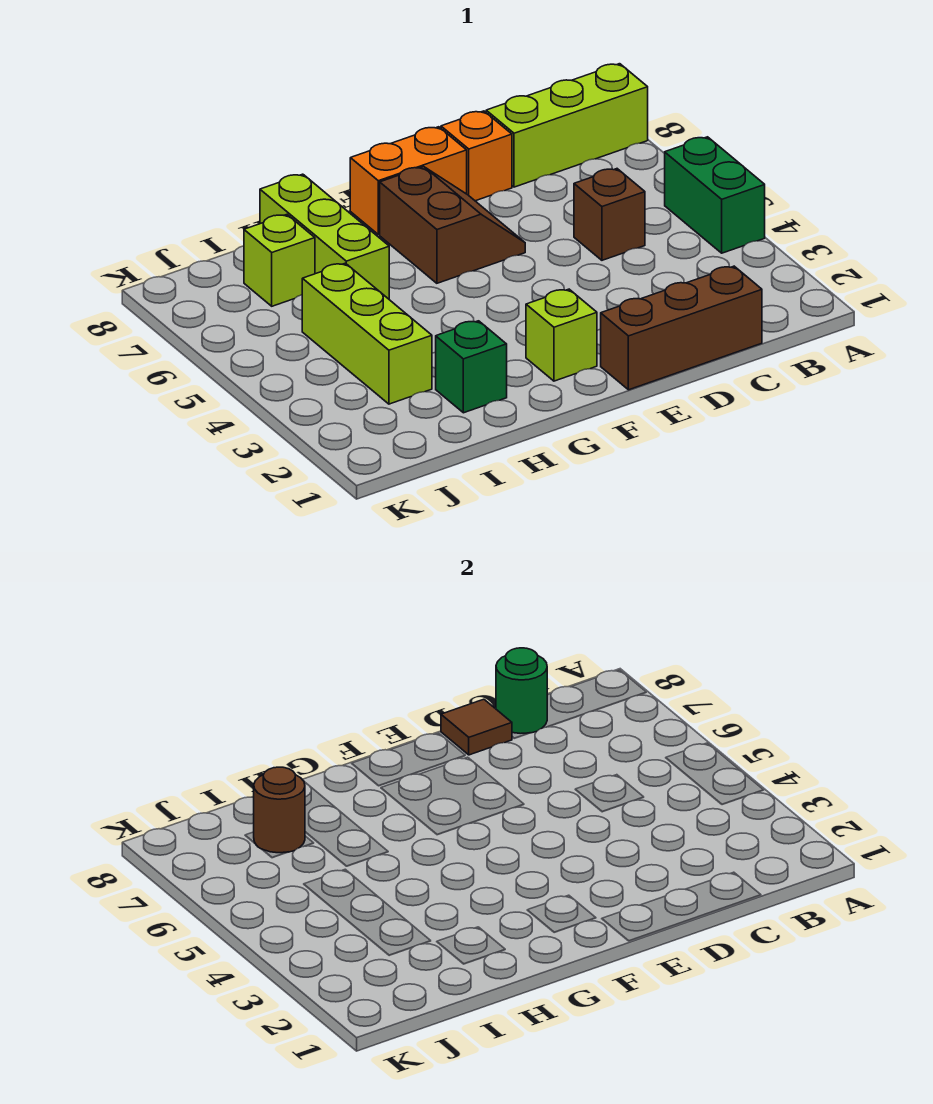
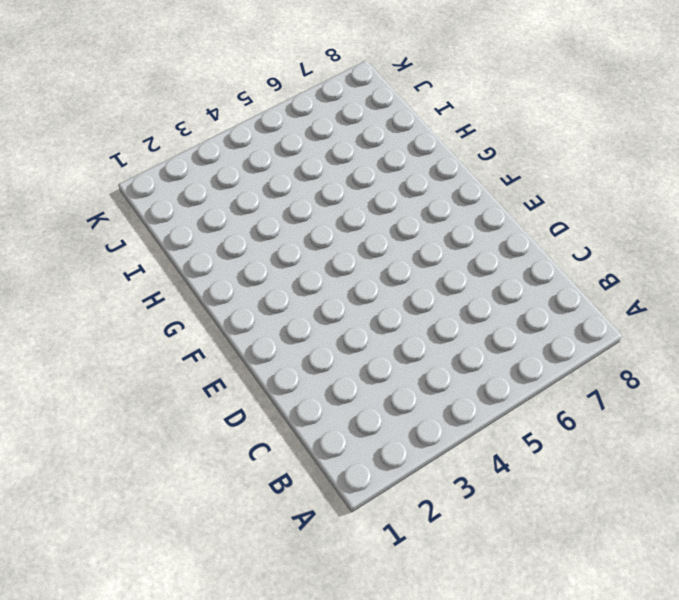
none -> green 1x2 brick [665,137,765,253]
none -> lime 1x3 brick [486,64,648,187]
none -> brown 1x3 brick [601,266,762,390]

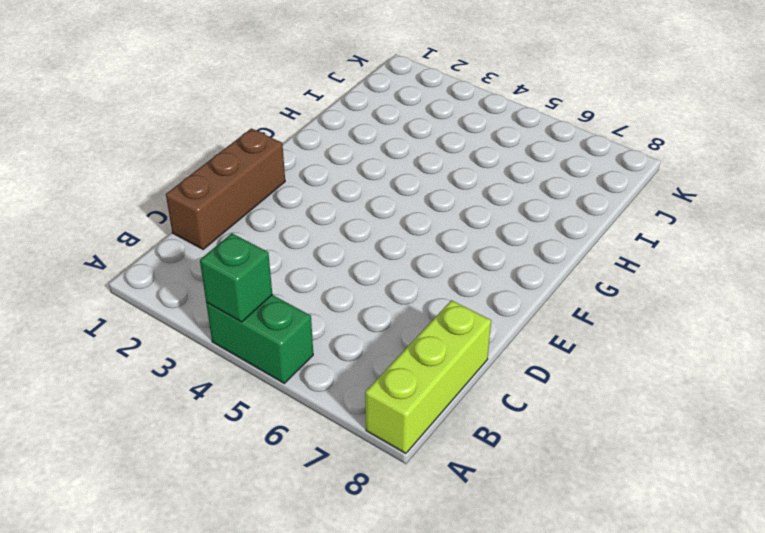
green 1x1 brick [200,233,272,322] -> green 1x1 brick moved to [436,321,507,413]
none -> brown 1x1 brick [574,169,645,260]
none -> orange 1x1 brick [441,111,512,201]
none -> brown 2x2 slope [380,167,525,283]

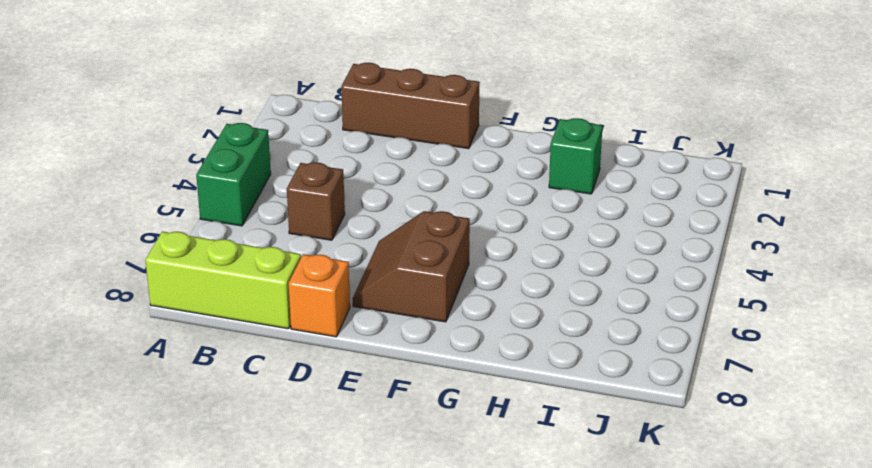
none -> orange 1x2 brick [350,127,467,235]
none -> lime 1x1 brick [526,289,597,381]
none -> lime 1x3 brick [260,174,389,299]

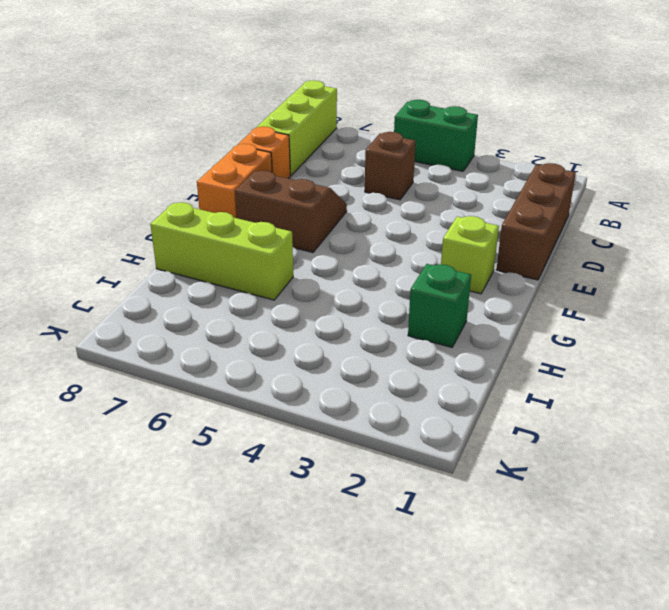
none -> lime 1x3 brick [302,263,432,404]
none -> lime 1x1 brick [244,215,315,306]
none -> green 1x1 round brick [496,648,547,734]

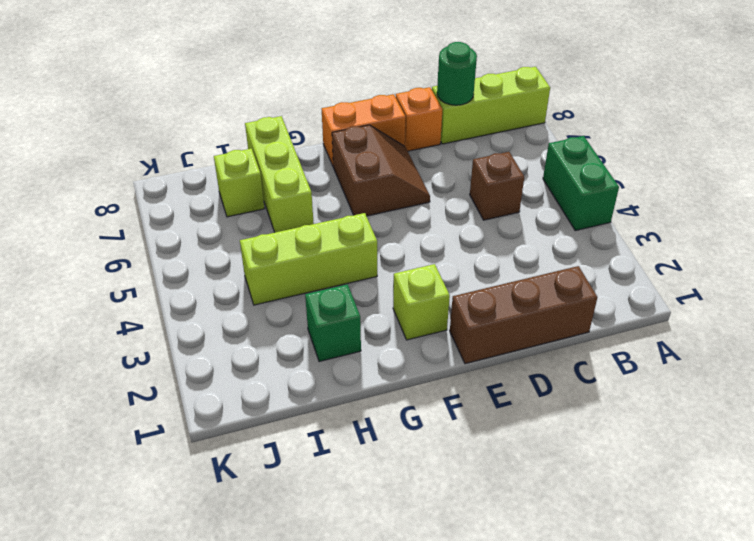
lime 1x3 brick [240,213,377,305] -> lime 1x3 brick turned to [302,263,432,404]
none -> brown 1x1 tile [441,699,512,755]
none -> brown 1x1 round brick [254,767,305,853]

